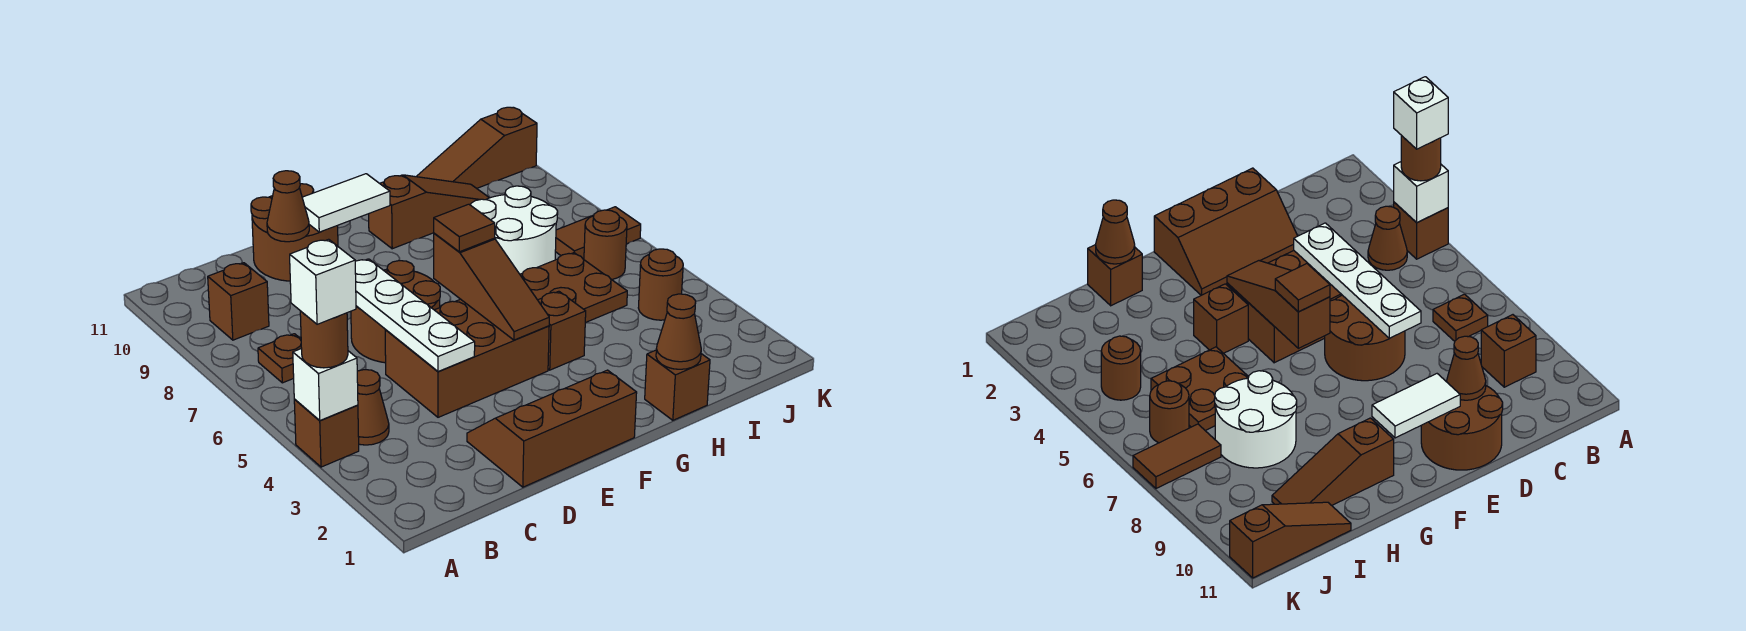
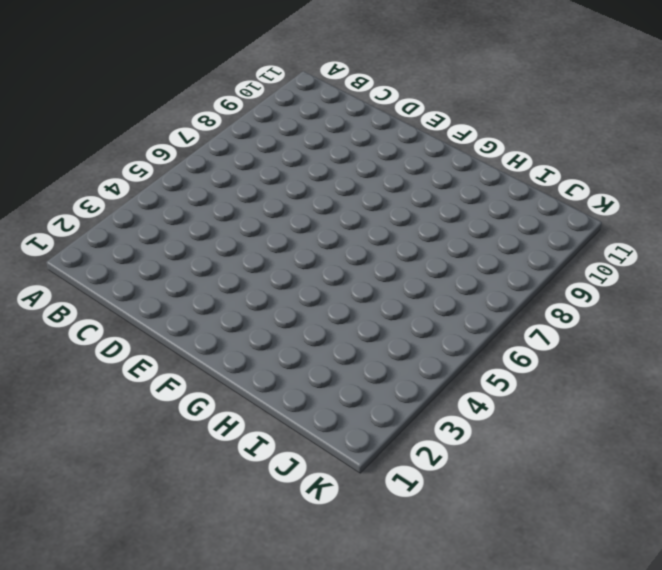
none -> brown 1x1 brick [294,399,359,467]
none -> brown 1x1 cone [357,370,389,445]
none -> brown 1x1 plate [258,334,301,383]

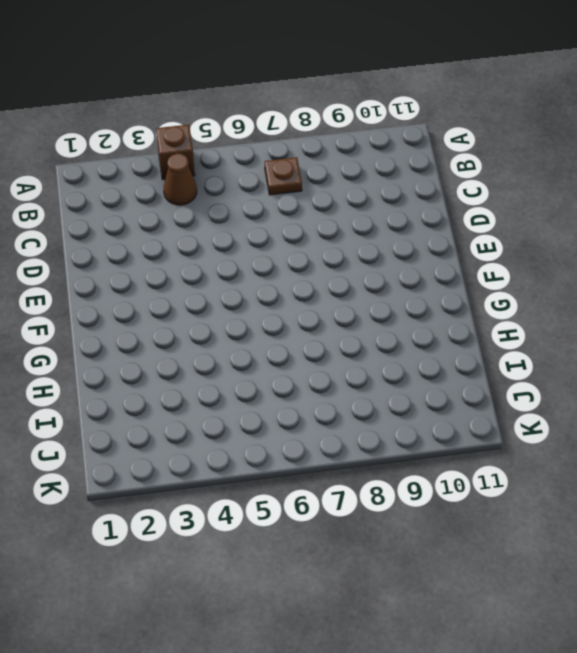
none -> brown 1x1 brick [208,263,269,340]
none -> brown 2x3 slope [467,370,637,487]
none -> brown 2x3 brick [385,299,549,417]

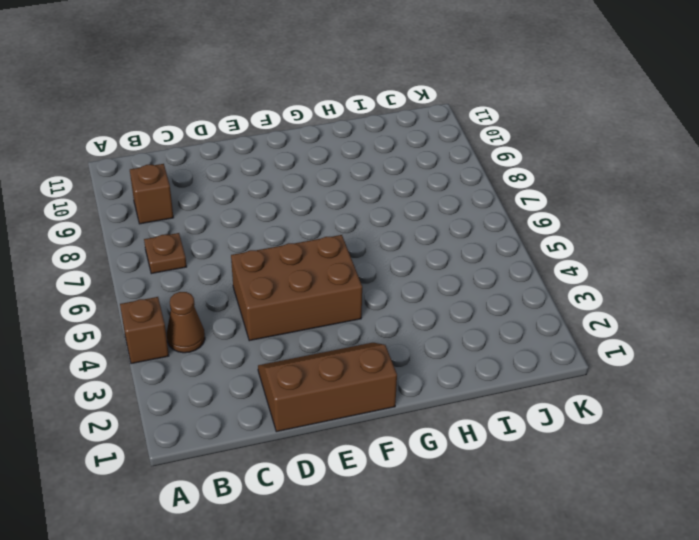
none -> brown 2x2 round brick [351,261,440,363]
none -> brown 2x2 round brick [251,184,338,281]
none -> brown 1x1 brick [538,291,586,370]

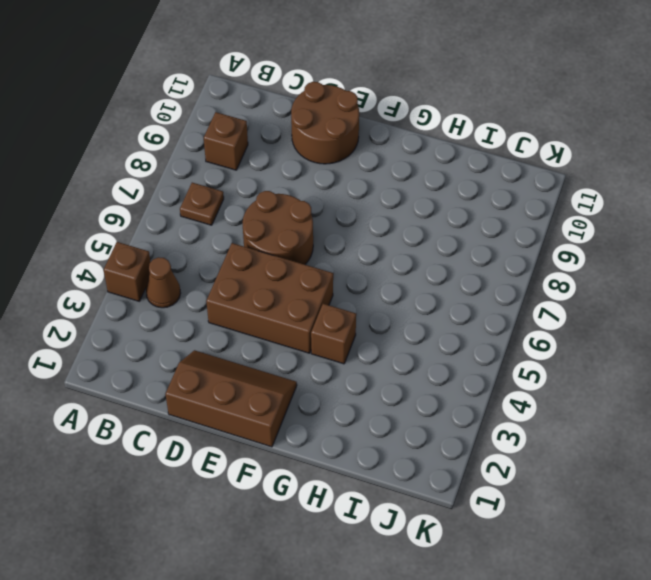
none -> brown 1x3 slope [369,175,489,249]
none -> brown 1x1 brick [645,350,710,420]
none -> brown 2x2 plate [520,253,627,323]

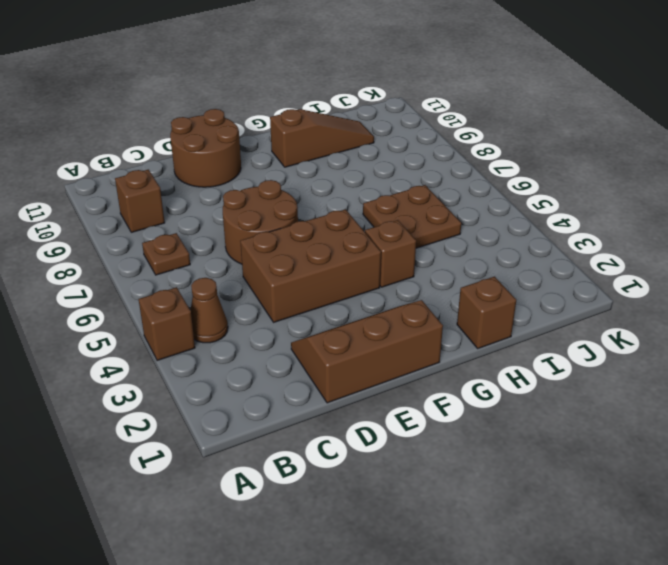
none -> white 2x2 round brick [471,186,558,274]
none -> brown 1x3 slope [416,107,537,188]
none -> brown 1x1 round brick [638,249,683,320]

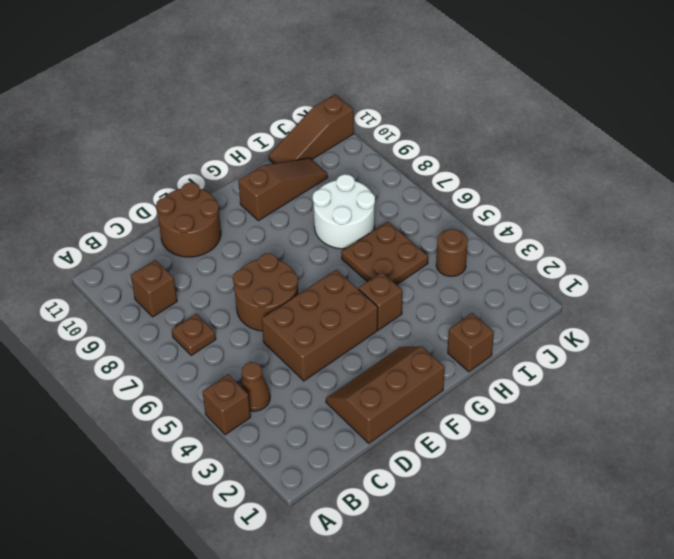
none -> brown 1x1 round brick [584,210,627,280]
none -> brown 1x2 tile [555,207,641,259]
none -> white 1x1 brick [293,348,358,421]

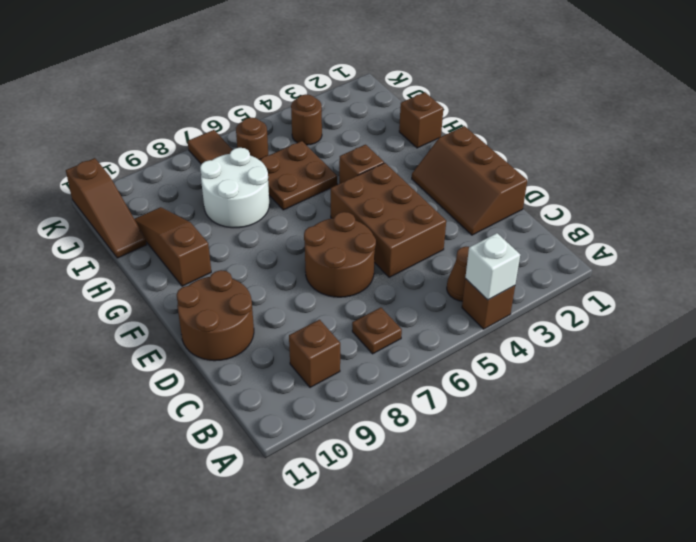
none -> white 1x4 plate [355,259,475,372]
none -> brown 1x1 cone [267,171,309,242]
none -> white 1x2 tile [302,174,390,232]

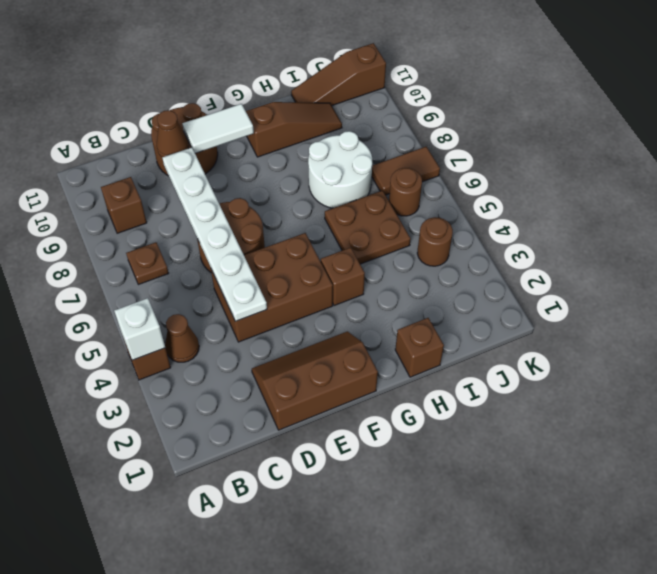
white 1x6 plate [162,147,267,321] -> white 1x4 plate [355,259,475,372]
none -> brown 1x3 slope [434,233,549,340]
none -> brown 1x1 cone [656,294,701,369]
none -> brown 1x1 round brick [300,311,348,368]

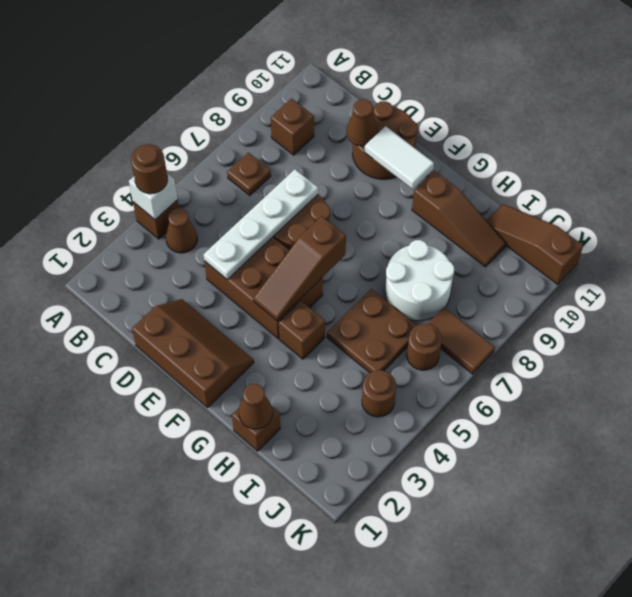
none -> brown 1x1 tile [434,204,495,252]
none -> white 1x1 brick [290,239,356,324]

